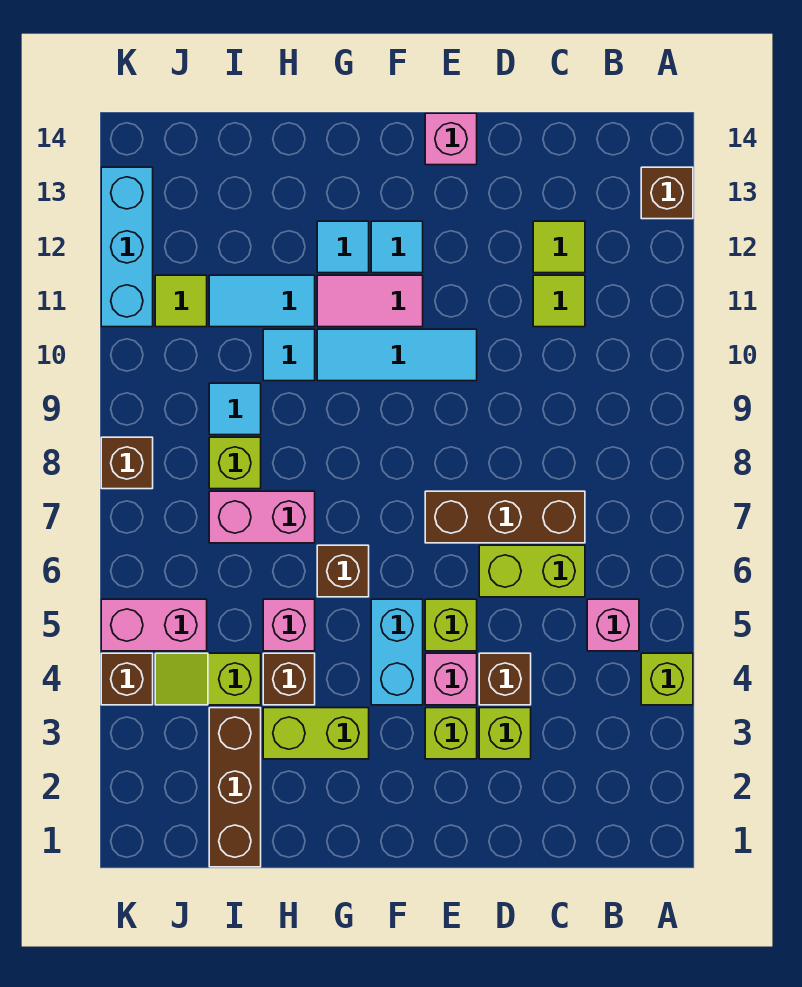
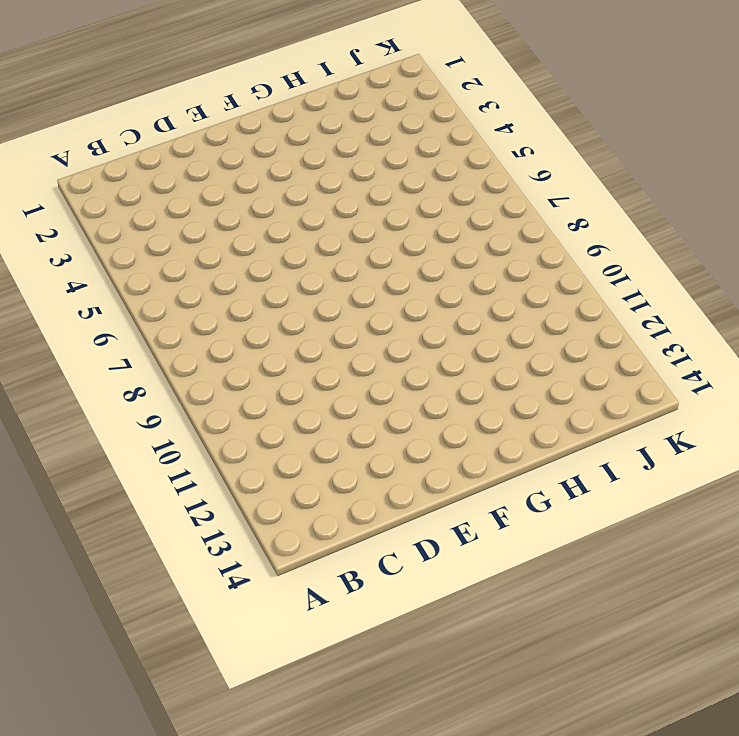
none -> lime 1x1 brick [641,653,693,705]
none -> brown 1x1 brick [641,167,693,219]
none -> pink 1x1 brick [587,599,639,651]
none -> lime 1x2 brick [479,545,585,597]

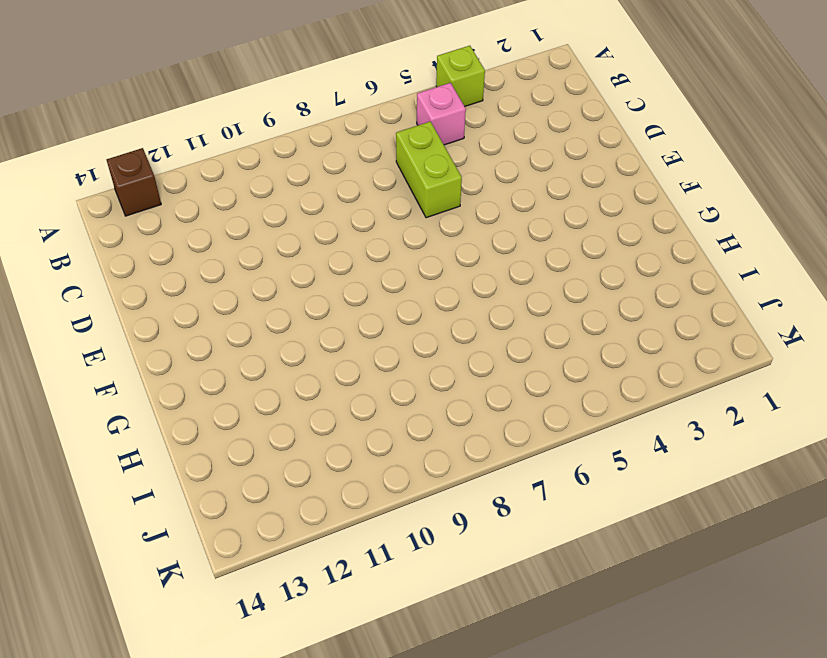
none -> brown 1x3 brick [425,491,585,543]
none -> lime 1x1 tile [533,275,585,327]
none -> lime 1x1 tile [533,221,585,273]
none -> lime 1x1 brick [479,708,531,759]

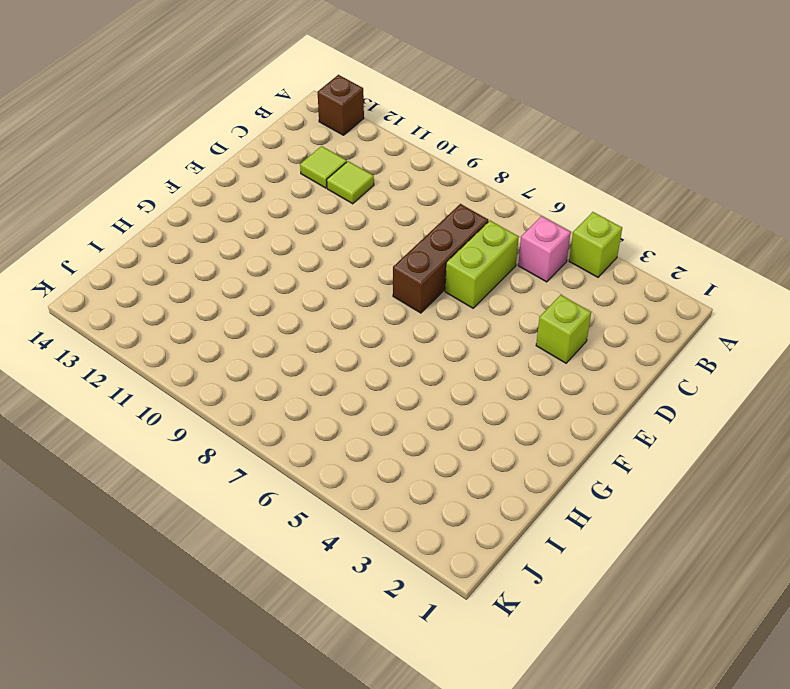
none -> brown 1x1 brick [479,653,531,705]
none -> lime 1x1 brick [425,708,477,759]
none -> pink 1x1 brick [425,653,477,705]
none -> lime 1x1 brick [425,599,477,651]

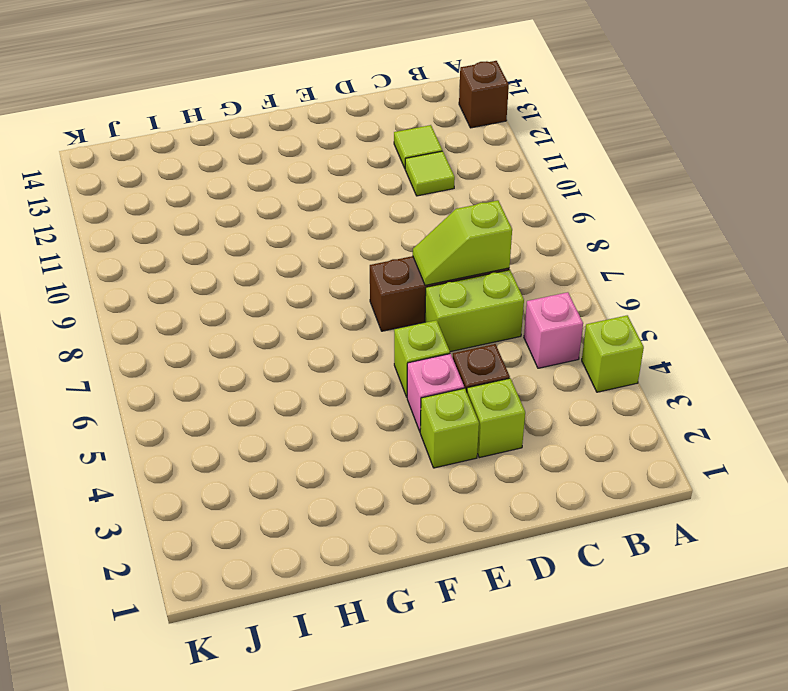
lime 1x2 slope [413,200,512,285] -> lime 1x2 slope moved to [155,653,261,705]
none -> cyan 1x3 tile [317,329,477,381]
none -> pink 1x1 brick [425,113,477,165]
none -> cyan 1x2 brick [371,599,423,705]
none -> pink 1x2 tile [317,275,423,327]

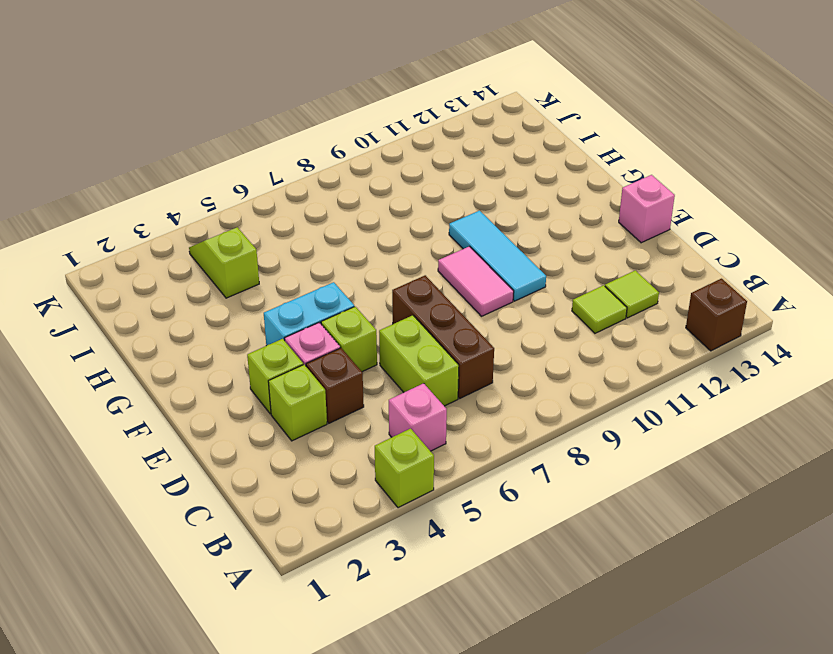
pink 1x2 tile [438,246,514,316] -> pink 1x2 tile moved to [317,275,423,327]
none -> cyan 1x1 tile [371,221,423,273]
none -> lime 1x2 brick [263,708,369,759]
none -> brown 1x1 brick [317,545,369,597]
none -> cyan 1x1 tile [317,221,369,273]

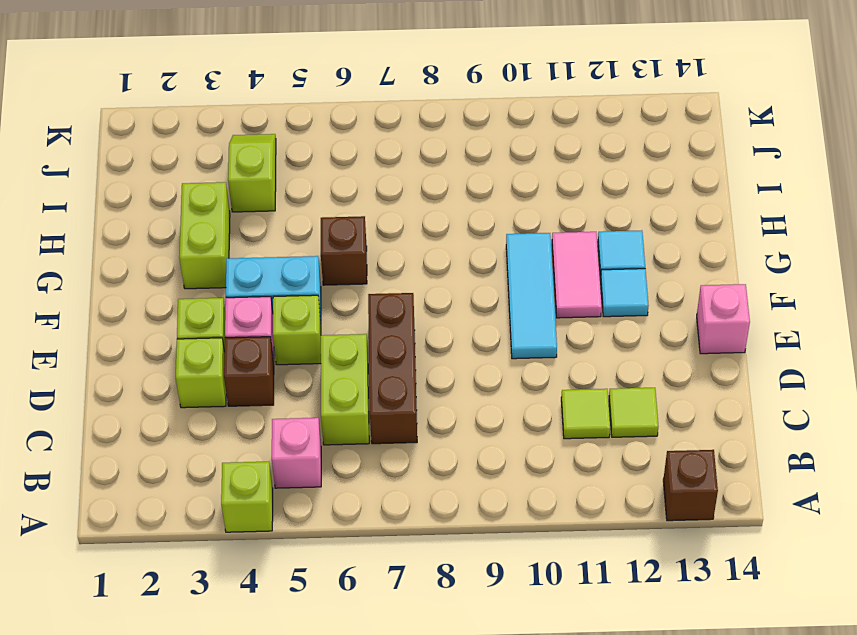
none -> brown 1x1 brick [263,653,315,705]
none -> pink 1x1 brick [263,599,315,651]
none -> pink 1x2 brick [209,491,315,543]
none -> cyan 1x1 tile [263,329,315,381]

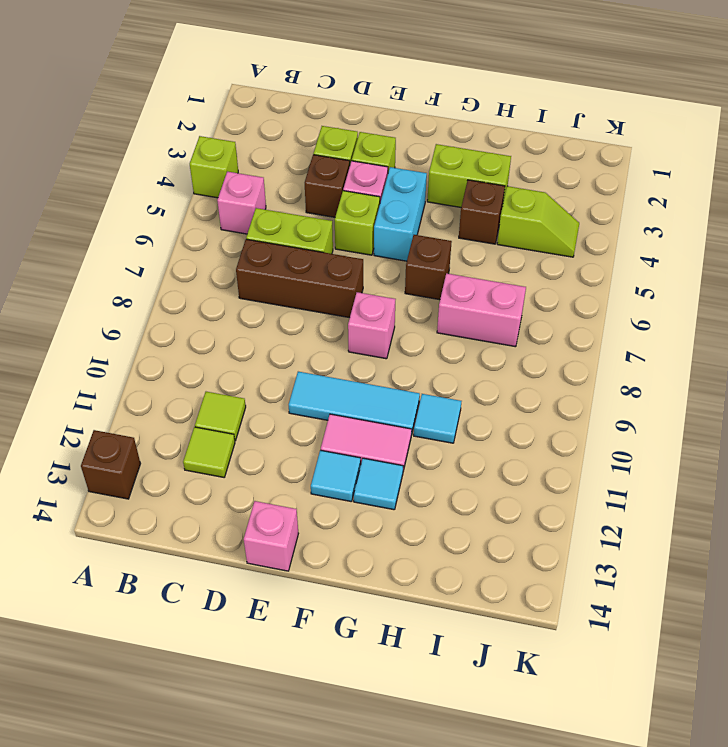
pink 1x1 brick [348,292,396,359] -> pink 1x1 brick moved to [263,599,315,651]
none -> cyan 1x2 tile [209,275,315,327]
none -> brown 1x3 brick [209,708,261,867]
none -> lime 1x1 brick [209,437,261,489]
none -> cyan 1x1 tile [209,383,261,435]

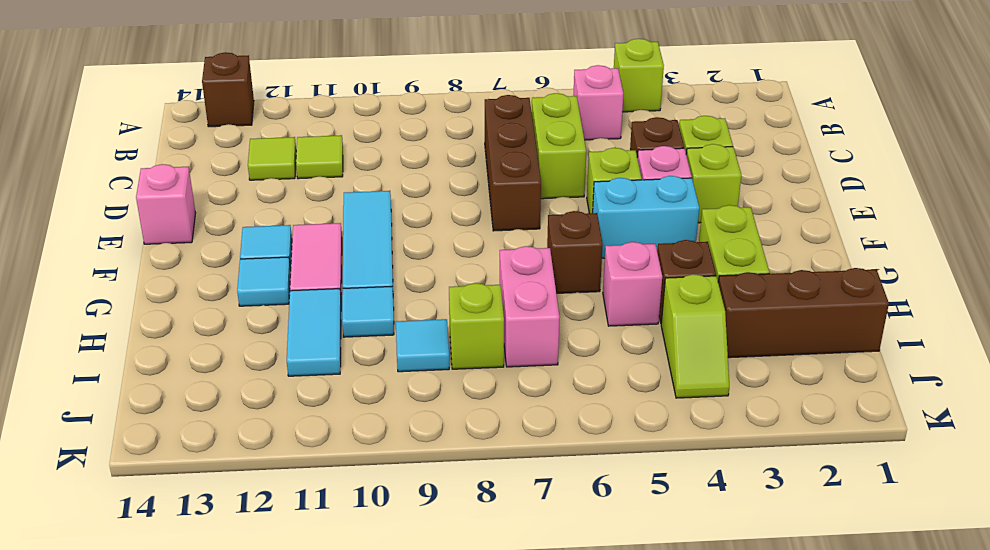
none -> pink 1x2 brick [101,599,207,651]
none -> lime 1x1 tile [155,275,207,327]
none -> brown 1x1 brick [101,653,153,705]
none -> brown 1x1 brick [101,437,153,489]

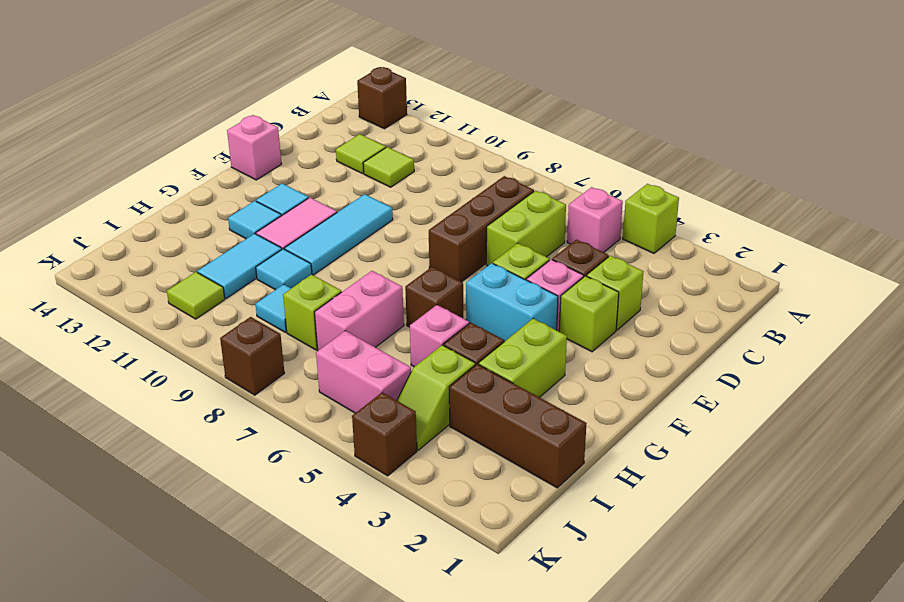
pink 1x2 brick [316,331,411,413] -> pink 1x2 brick turned to [101,599,207,651]
none -> cyan 1x3 brick [101,167,153,327]

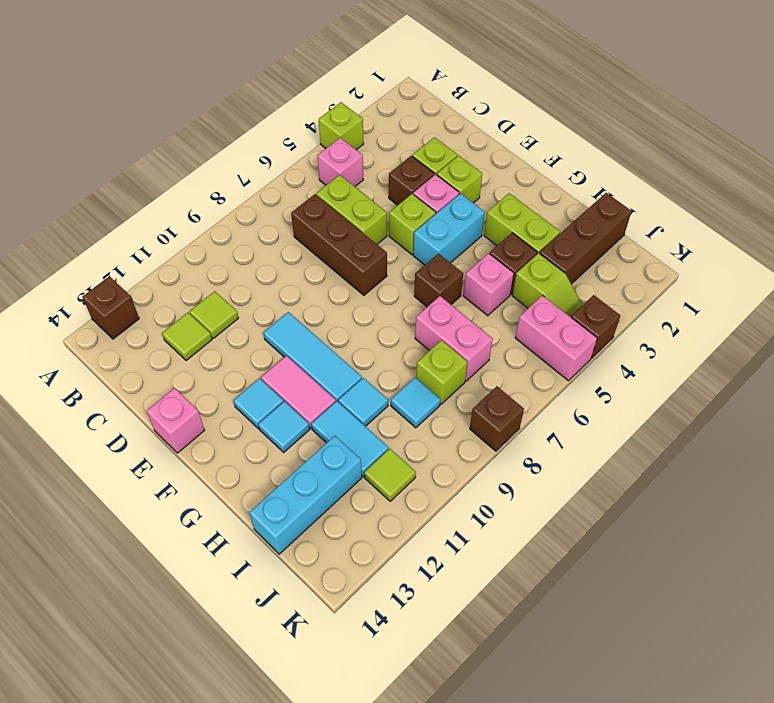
cyan 1x3 brick [249,436,362,554] -> cyan 1x3 brick moved to [101,167,153,327]

